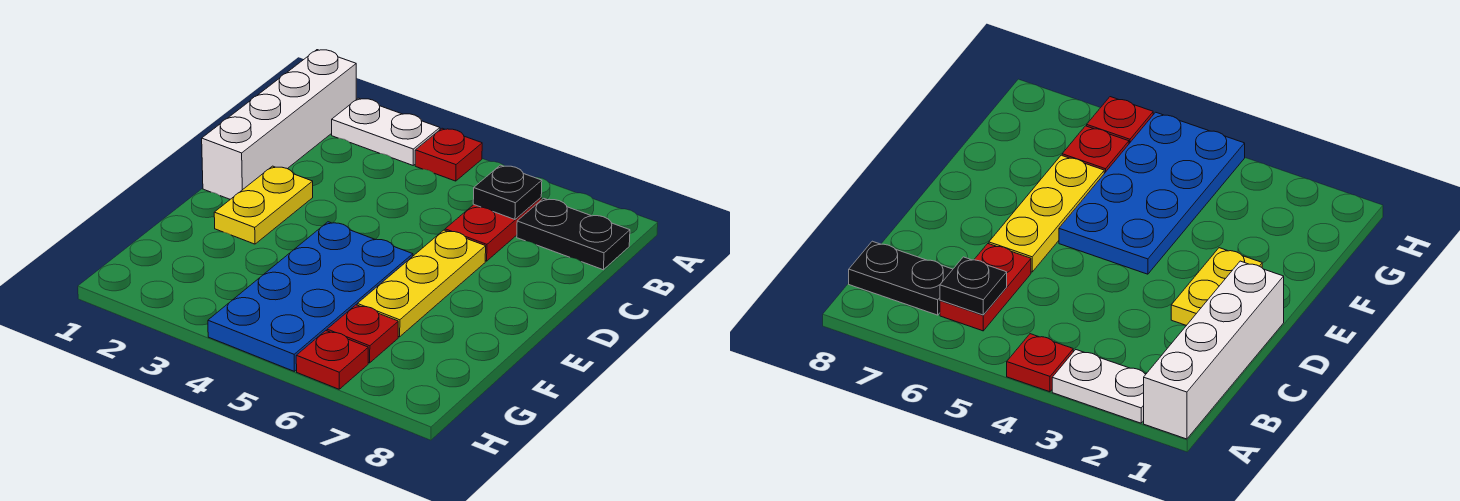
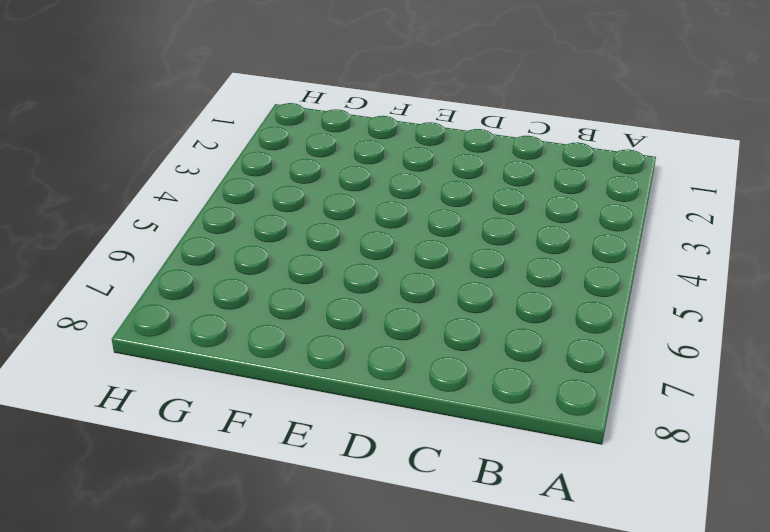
none -> white 1x4 brick [202,50,356,199]
none -> white 1x2 plate [332,98,440,165]

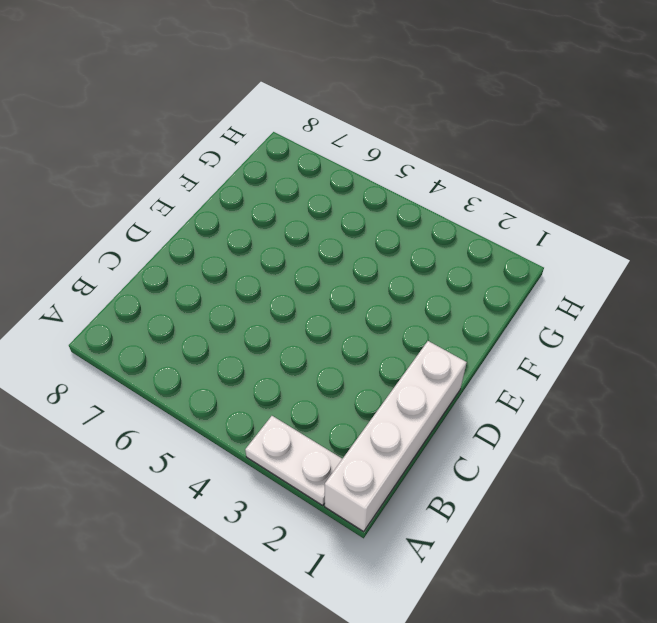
none -> red 1x1 plate [415,128,482,181]
none -> red 1x2 plate [445,198,541,261]

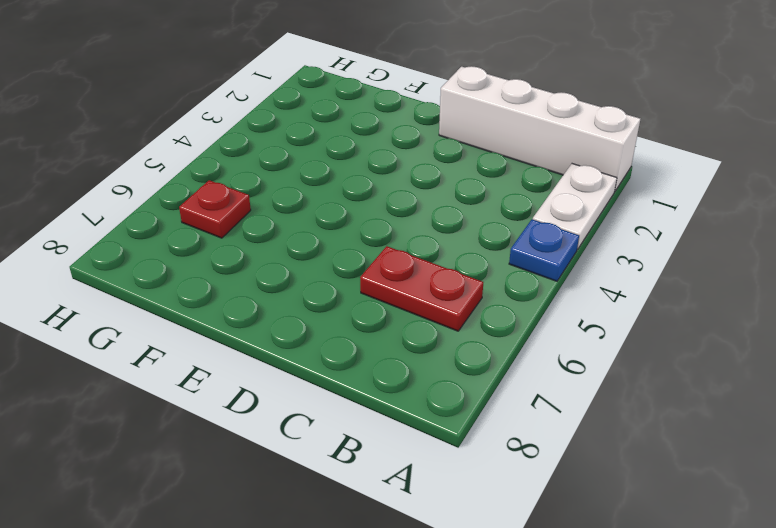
blue 1x1 plate [509,219,579,281] -> red 1x1 plate [415,128,482,181]
none -> black 1x2 plate [517,198,630,270]
none -> yellow 1x2 plate [214,166,313,244]

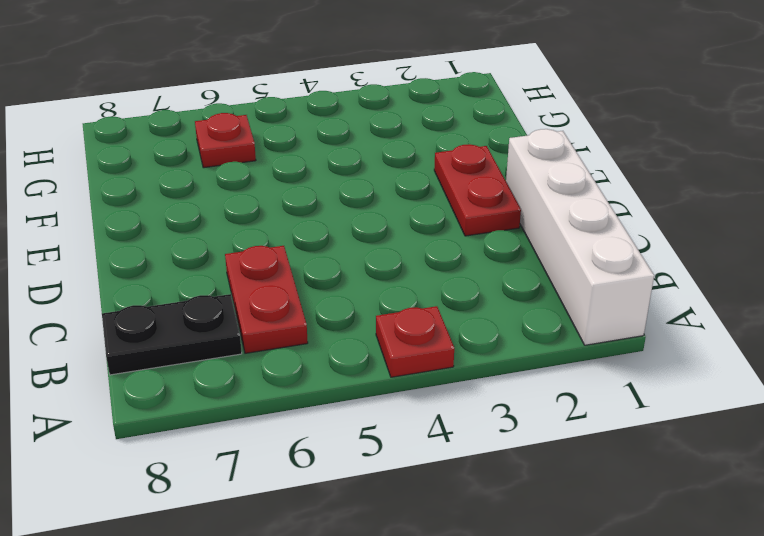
red 1x2 plate [434,144,521,236] -> yellow 1x2 plate [214,166,313,244]
none -> white 1x2 plate [332,98,440,165]
none -> yellow 1x3 plate [357,230,486,337]

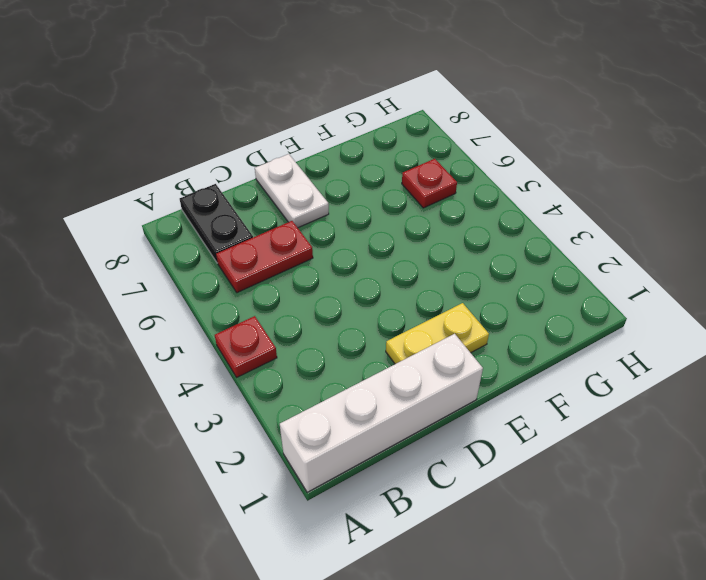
white 1x2 plate [255,154,329,228] -> white 1x2 plate moved to [332,98,440,165]
none -> yellow 1x3 plate [357,230,486,337]
none -> blue 2x4 plate [208,222,413,371]

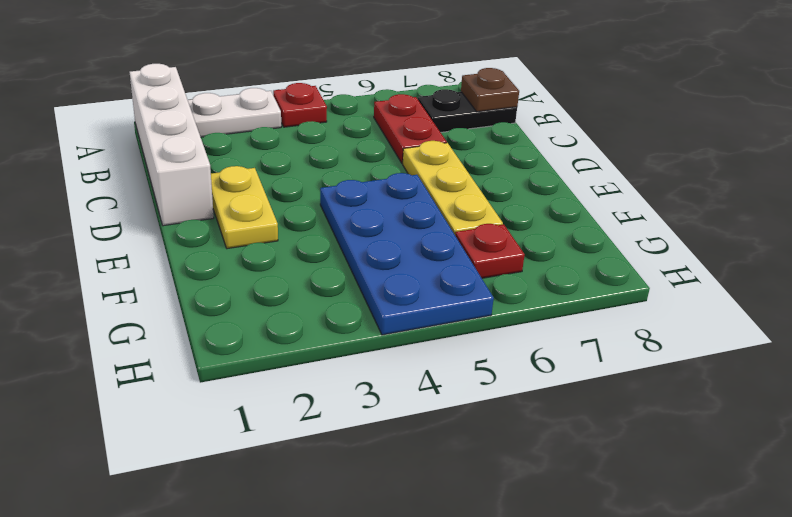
brown 1x1 plate [461,68,519,112] -> none
none -> red 1x1 plate [296,331,368,389]
none -> black 1x1 plate [473,165,542,219]

